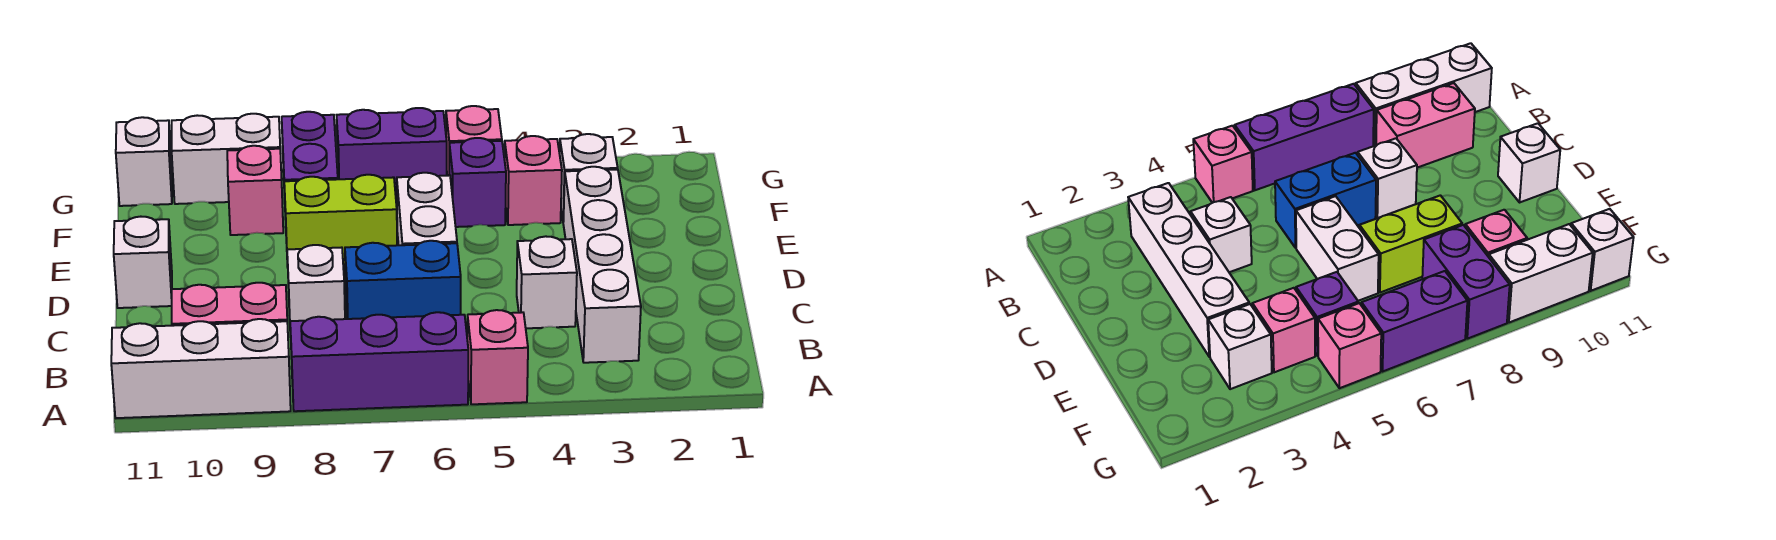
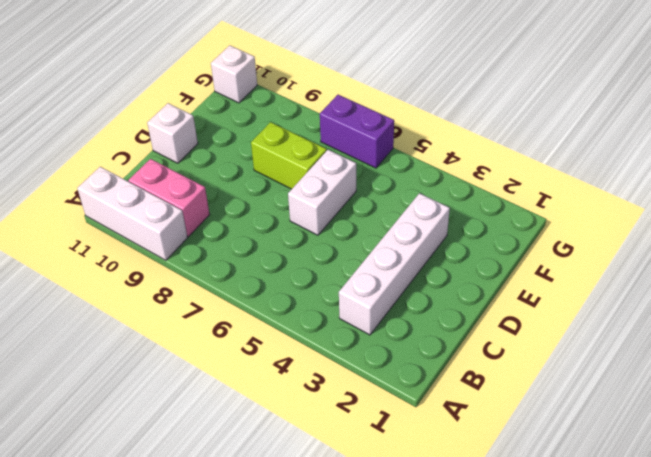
none -> pink 1x1 brick [467,310,528,404]
none -> purple 1x3 brick [290,312,468,411]
none -> white 1x1 brick [517,236,577,328]

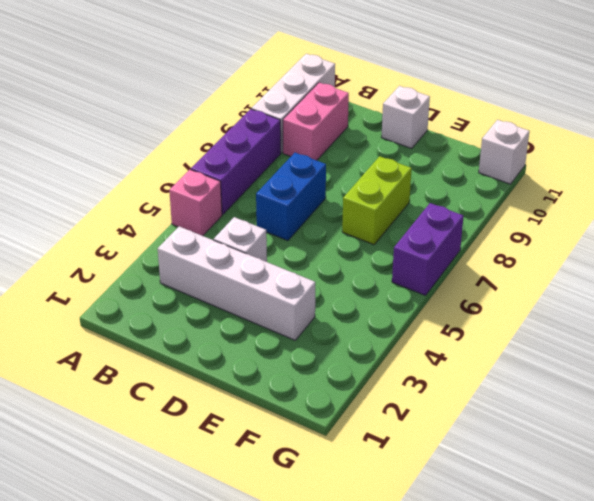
none -> white 1x1 brick [287,245,345,337]
none -> white 1x2 brick [397,173,457,245]
none -> white 1x1 brick [560,134,618,222]

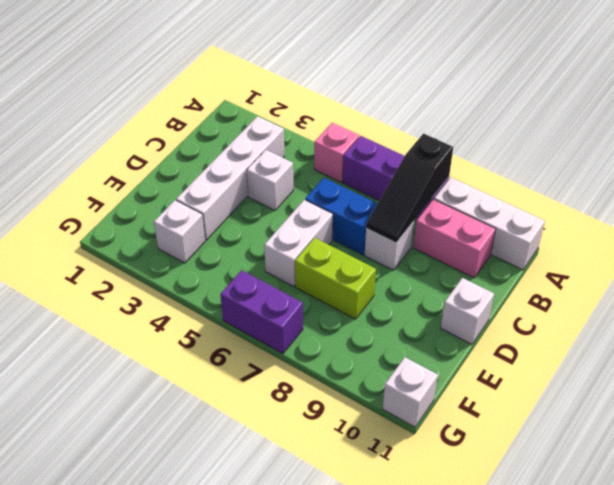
black 1x3 slope [366,134,453,243] -> none
none -> pink 1x1 brick [504,136,562,225]
none -> purple 1x1 brick [449,138,506,227]
none -> purple 1x2 brick [282,112,338,219]

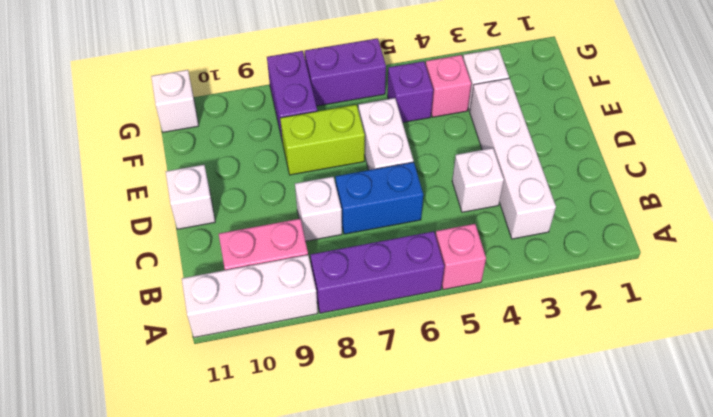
none -> pink 1x1 brick [227,146,283,235]
none -> pink 1x1 brick [446,106,502,176]
none -> white 1x2 brick [172,114,280,204]

